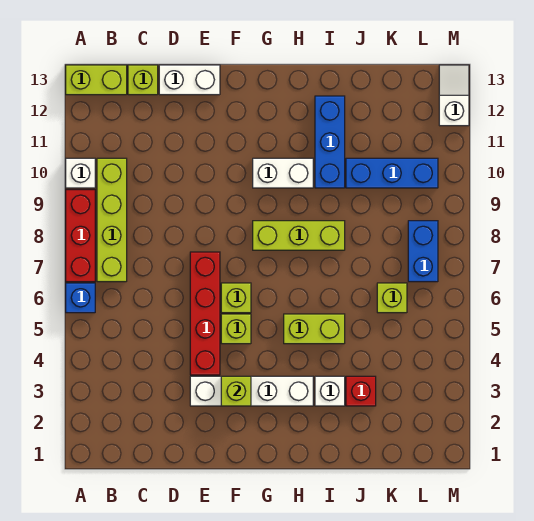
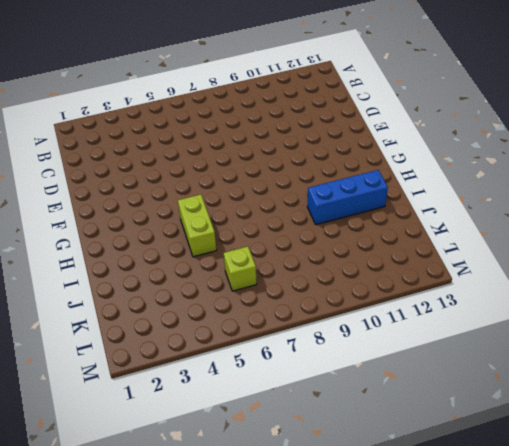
none -> blue 1x1 brick [66,283,95,313]
none -> red 1x3 brick [66,190,95,282]
none -> white 1x1 brick [66,158,95,188]

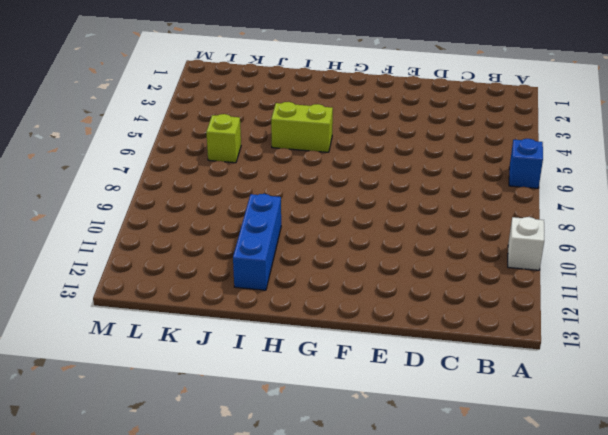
none -> red 1x3 brick [66,190,95,282]
none -> lime 1x2 brick [66,65,127,95]
none -> lime 1x4 brick [97,158,127,282]

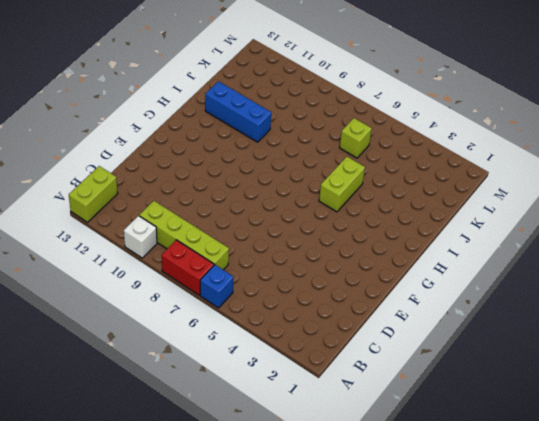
red 1x2 brick [162,240,214,295] -> red 1x3 brick [66,190,95,282]
none -> lime 1x1 brick [128,65,158,95]
none -> white 1x2 brick [159,65,220,95]
none -> white 1x4 brick [190,376,313,406]

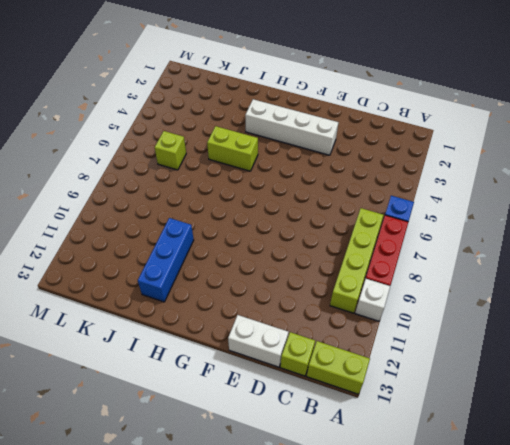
none -> red 1x4 brick [190,252,220,375]
none -> lime 1x1 brick [221,314,251,344]
none -> lime 1x1 brick [221,283,251,313]

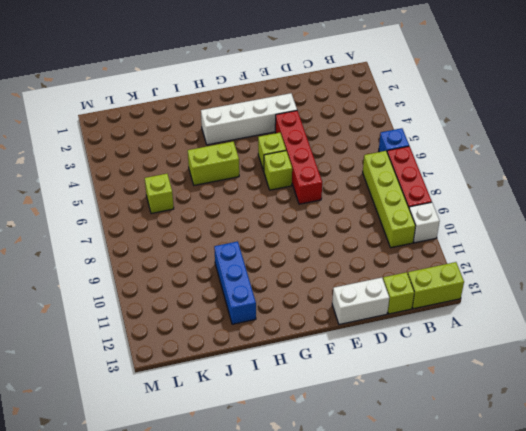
none -> lime 1x3 brick [253,221,345,250]
none -> white 1x2 brick [253,158,313,188]
none -> white 1x1 brick [315,376,345,406]

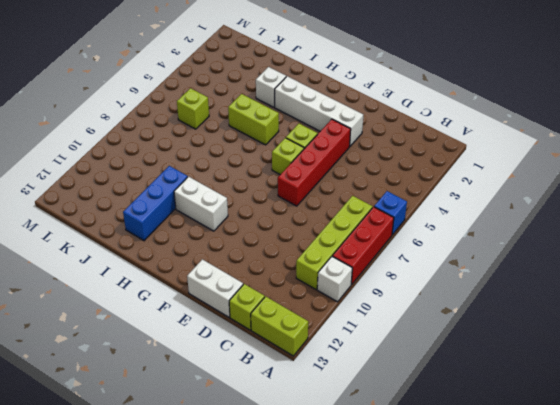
none -> lime 1x3 brick [253,221,345,250]
none -> red 1x1 brick [346,376,376,406]
none -> blue 1x3 brick [346,158,438,188]

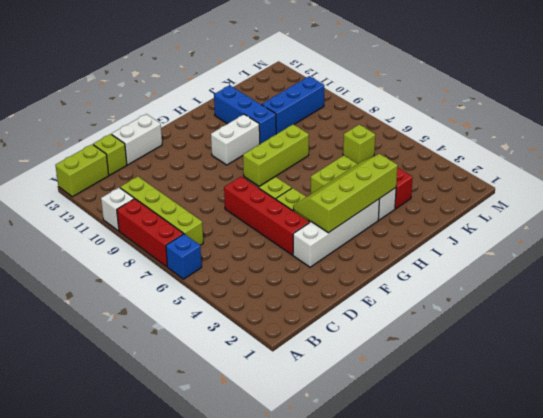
lime 2x4 slope [293,154,398,233] -> lime 1x1 brick [221,376,251,406]
none -> blue 1x2 brick [408,221,438,282]
none -> white 1x2 slope [439,65,469,126]

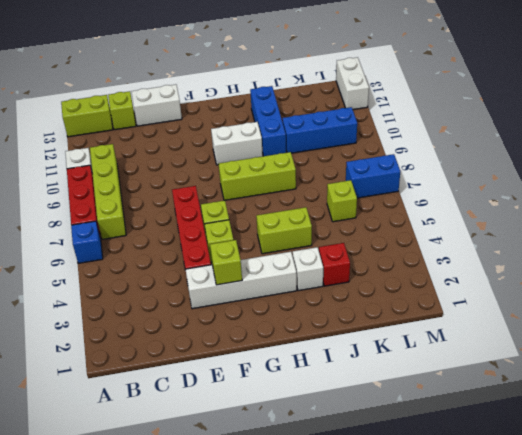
blue 1x2 brick [346,154,400,198] -> blue 1x2 brick turned to [408,221,438,282]
white 1x2 brick [336,57,369,110] -> white 1x2 slope [439,65,469,126]

